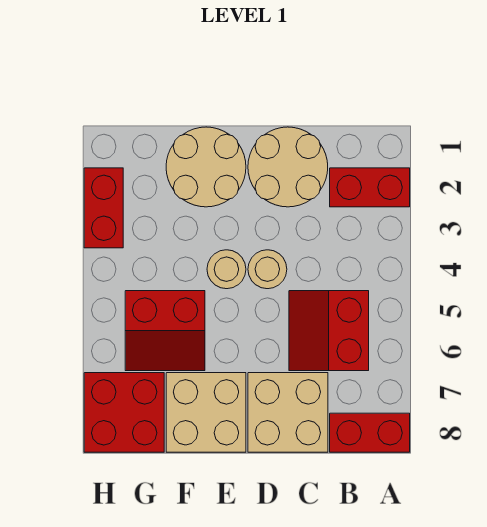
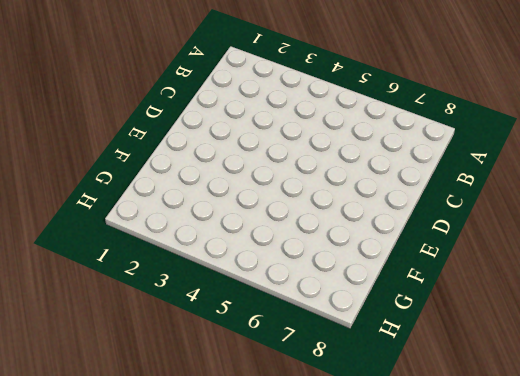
none -> red 1x2 brick [330,168,410,207]
none -> red 1x2 brick [330,413,410,452]
none -> red 2x2 slope [289,291,369,371]

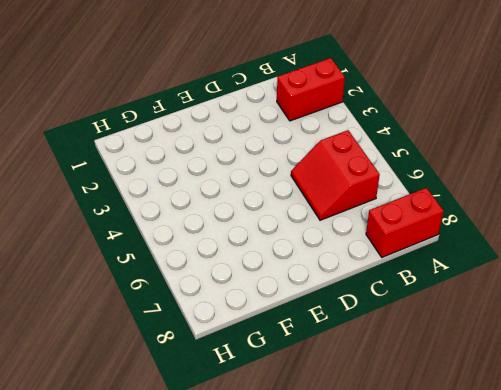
none -> tan 2x2 round brick [248,127,328,207]
none -> tan 2x2 brick [248,373,328,452]
none -> tan 1x1 round brick [248,250,287,289]

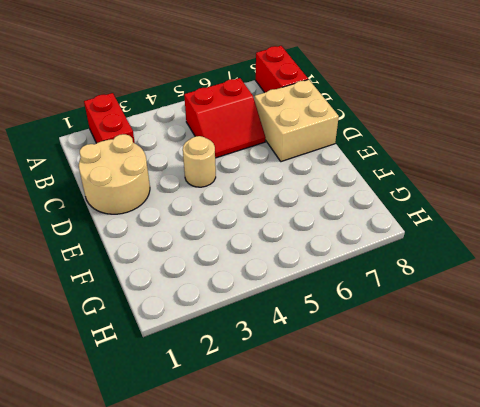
none -> tan 2x2 round brick [166,127,246,207]
none -> tan 1x1 round brick [207,250,246,289]
none -> tan 2x2 brick [166,373,246,452]

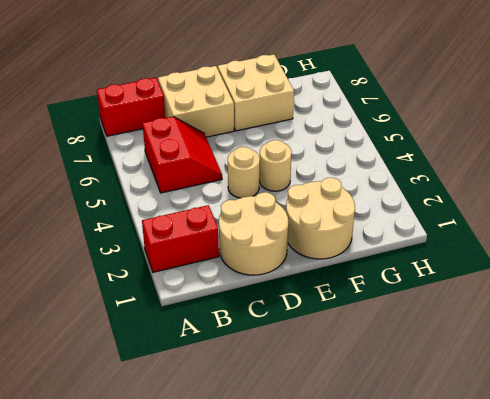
none -> red 2x2 slope [125,291,205,371]
none -> red 2x2 brick [84,373,164,452]
none -> red 1x2 brick [84,168,123,248]

